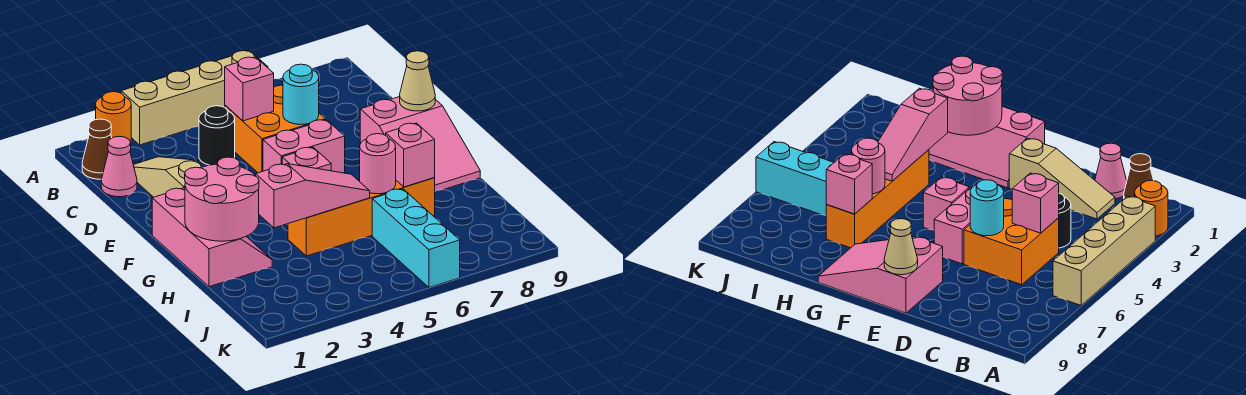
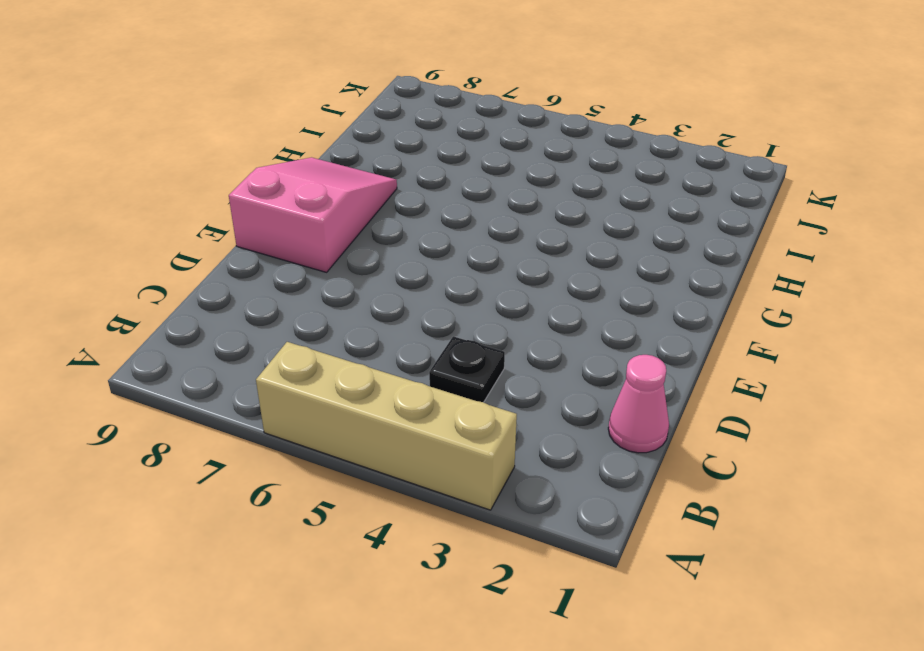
black 1x1 plate [429,336,505,402] -> black 1x1 round brick [199,106,235,165]
none -> orange 1x1 round brick [96,92,131,142]
none -> brown 1x1 cone [82,119,112,179]
none -> tan 1x3 slope [134,157,203,197]

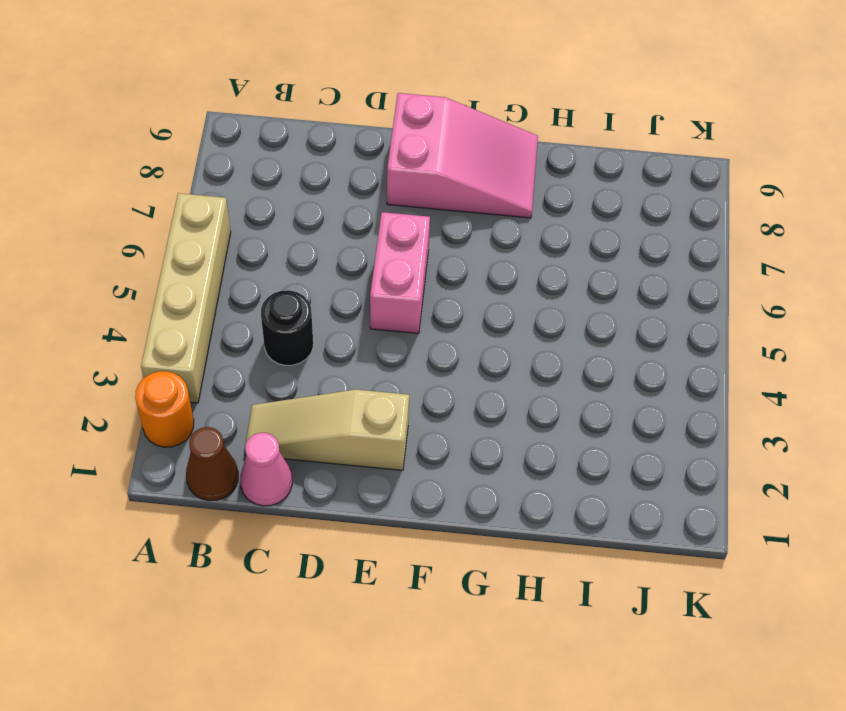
none -> orange 2x2 brick [225,85,325,173]
none -> pink 2x3 slope [152,188,272,287]
none -> pink 1x1 brick [282,147,331,171]

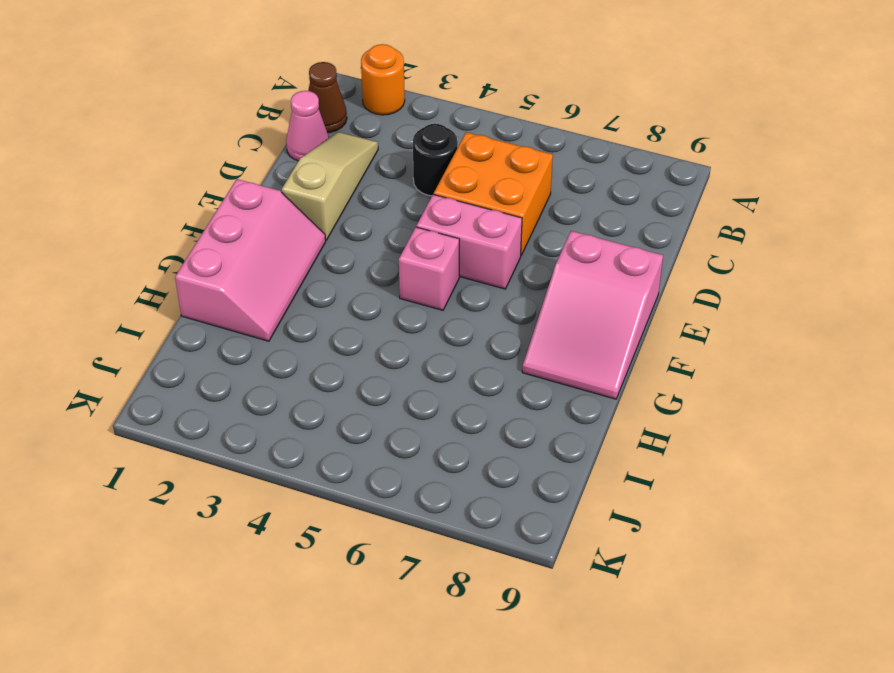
none -> tan 1x4 brick [121,50,268,145]
none -> orange 1x4 brick [288,178,435,256]
none -> cyan 1x3 brick [372,189,460,287]

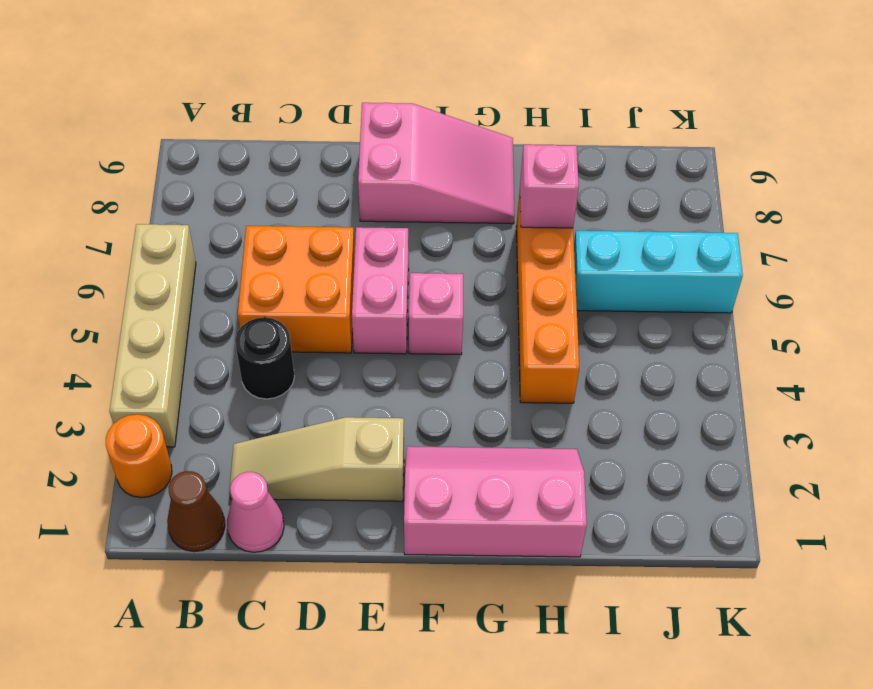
none -> pink 1x1 brick [225,57,274,121]
none -> cyan 1x1 round brick [283,64,319,125]
none -> tan 1x1 cone [400,51,435,111]

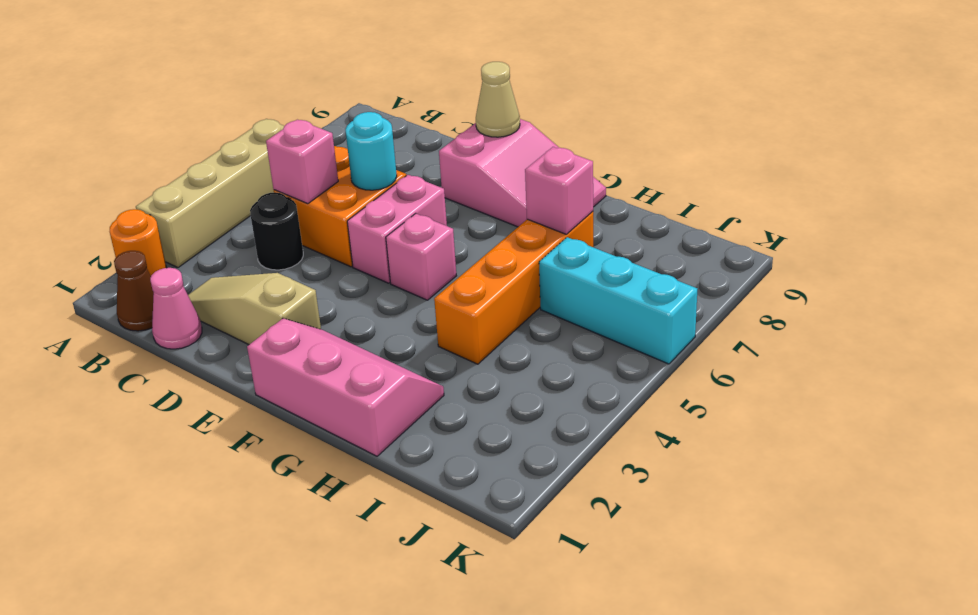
none -> pink 2x2 round brick [185,157,259,241]
none -> pink 1x3 slope [256,164,370,228]
none -> pink 1x1 round brick [360,134,396,194]

